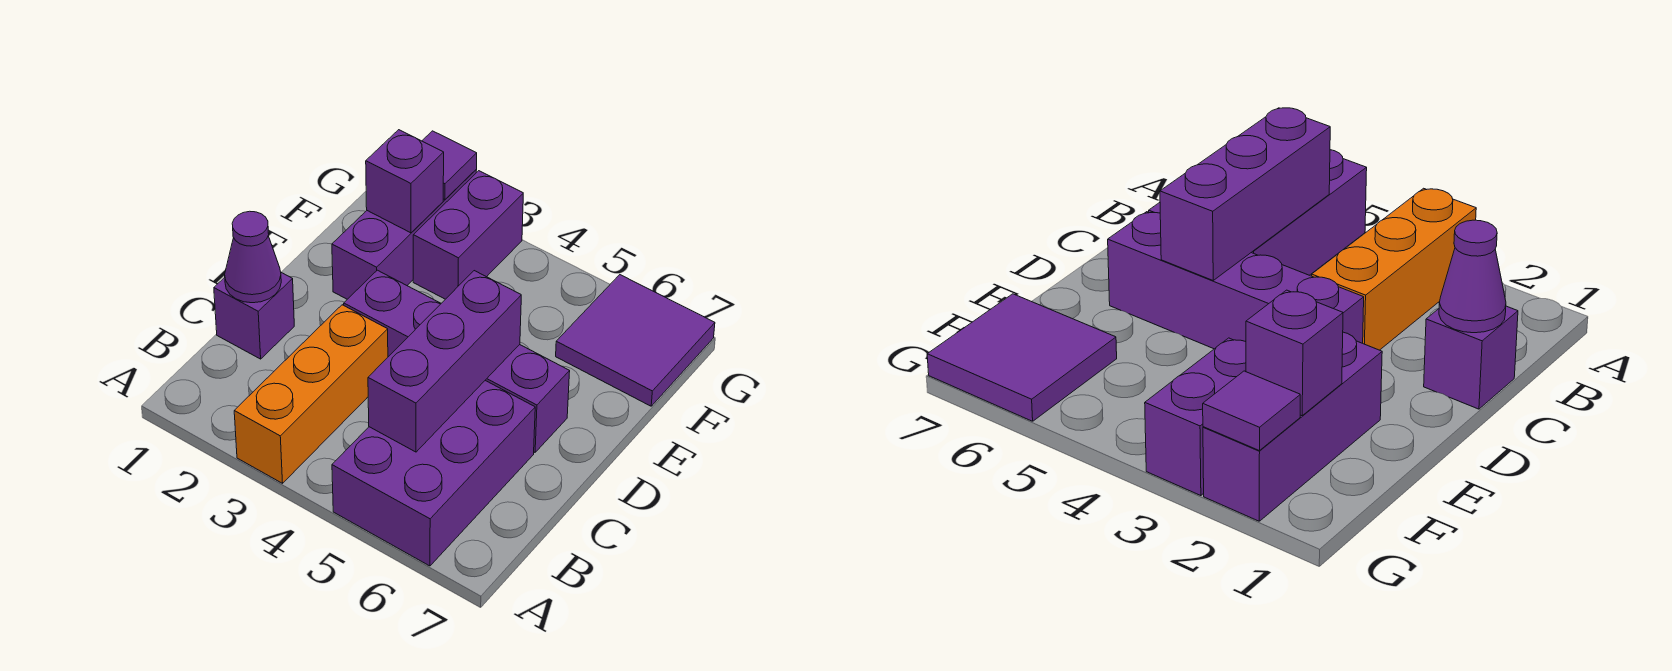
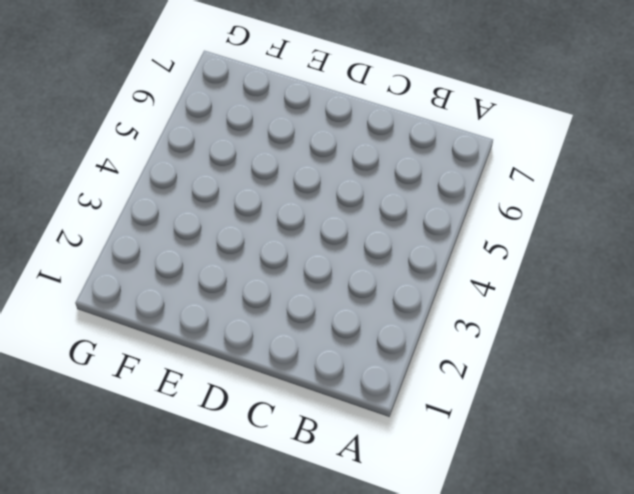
none -> orange 1x3 brick [234,305,388,483]
none -> purple 2x3 brick [332,381,535,566]

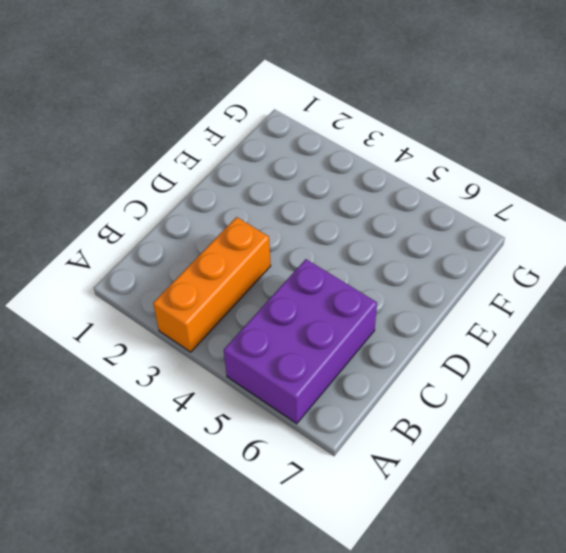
none -> purple 1x1 brick [214,273,294,359]
none -> purple 1x4 brick [344,270,570,452]

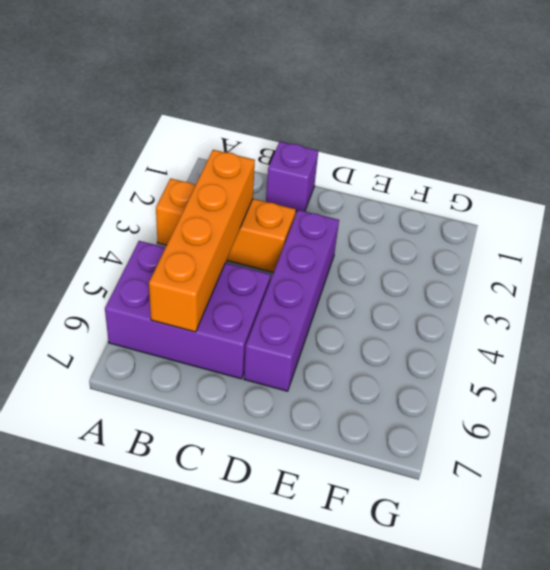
orange 1x4 brick [149,150,255,332] -> purple 1x3 brick [368,271,521,452]
none -> purple 1x3 brick [332,170,476,299]
none -> purple 1x2 brick [413,171,523,299]

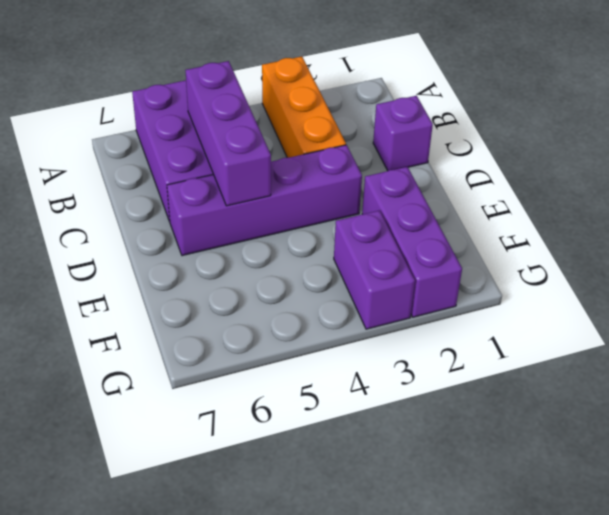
none -> purple 2x2 tile [556,275,715,406]
none -> purple 1x1 cone [225,211,281,303]

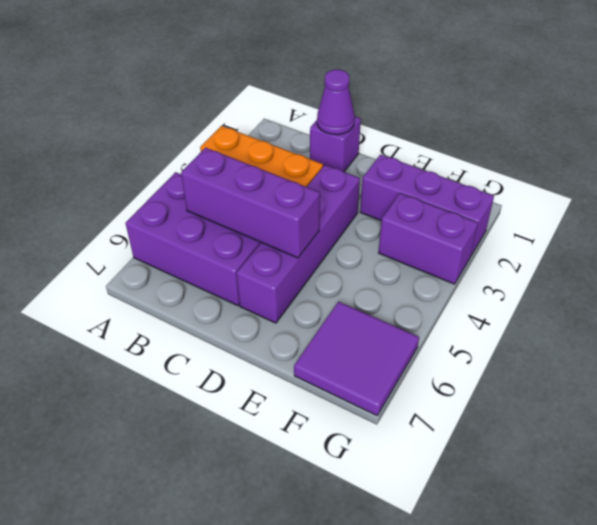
none -> purple 1x1 brick [366,130,444,233]
none -> purple 1x1 tile [422,131,477,200]

